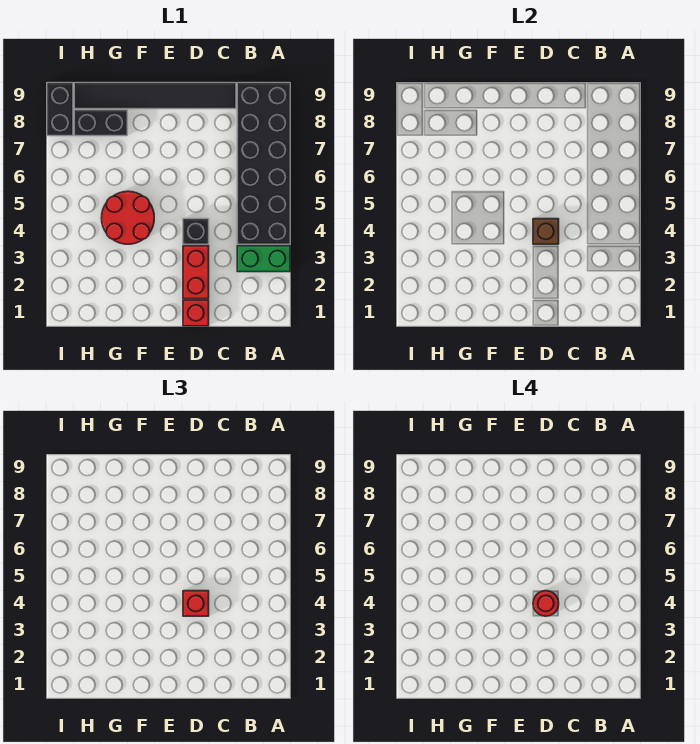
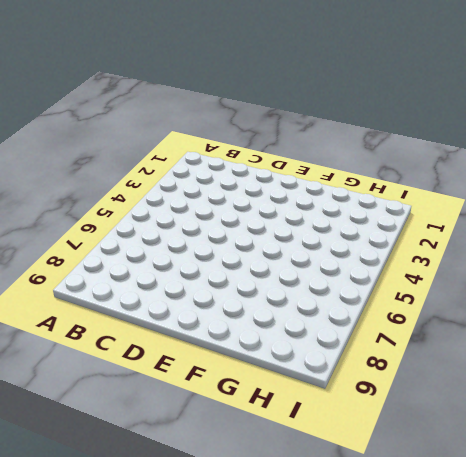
none -> green 1x2 brick [237,246,290,272]
none -> black 2x6 brick [237,83,290,244]
none -> black 1x6 tile [74,83,236,109]

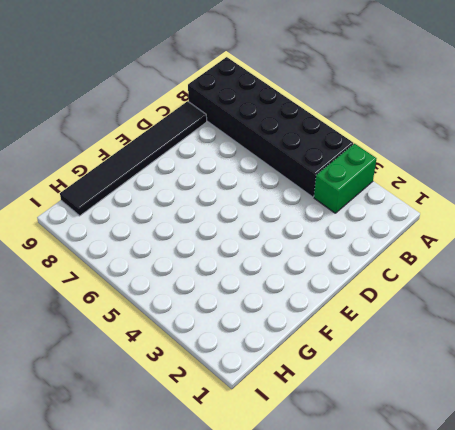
none -> red 1x1 brick [183,300,209,326]
none -> red 1x2 brick [183,246,209,299]
none -> black 1x1 brick [183,219,209,244]

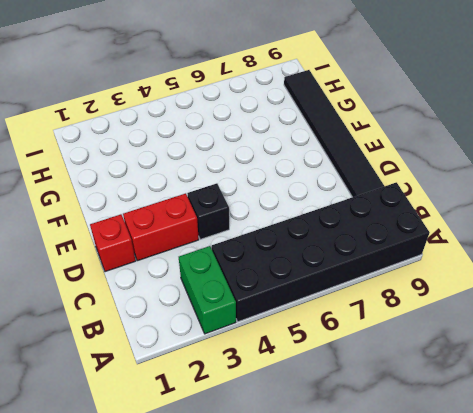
none -> red 2x2 round brick [101,191,154,244]
none -> black 1x2 brick [74,110,127,136]
none -> black 1x2 brick [47,83,73,136]

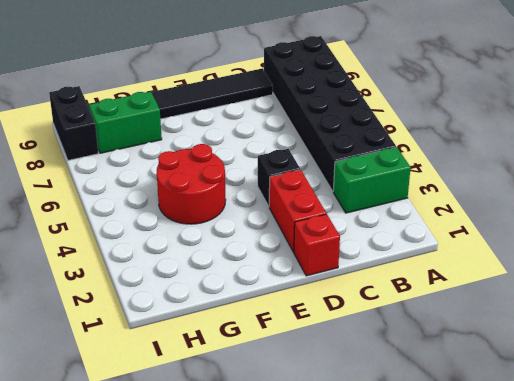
green 1x2 brick [89,91,162,153] -> black 1x2 brick [74,110,127,136]
none -> brown 1x1 brick [533,219,559,244]
none -> red 1x1 brick [183,591,209,616]
none -> red 1x1 round brick [533,591,559,616]

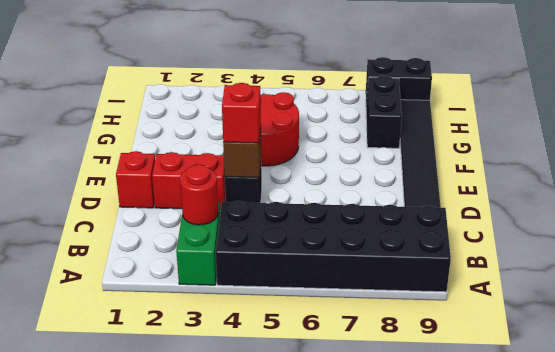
red 1x1 round brick [180,164,218,225] -> red 1x1 round brick moved to [533,591,559,616]

